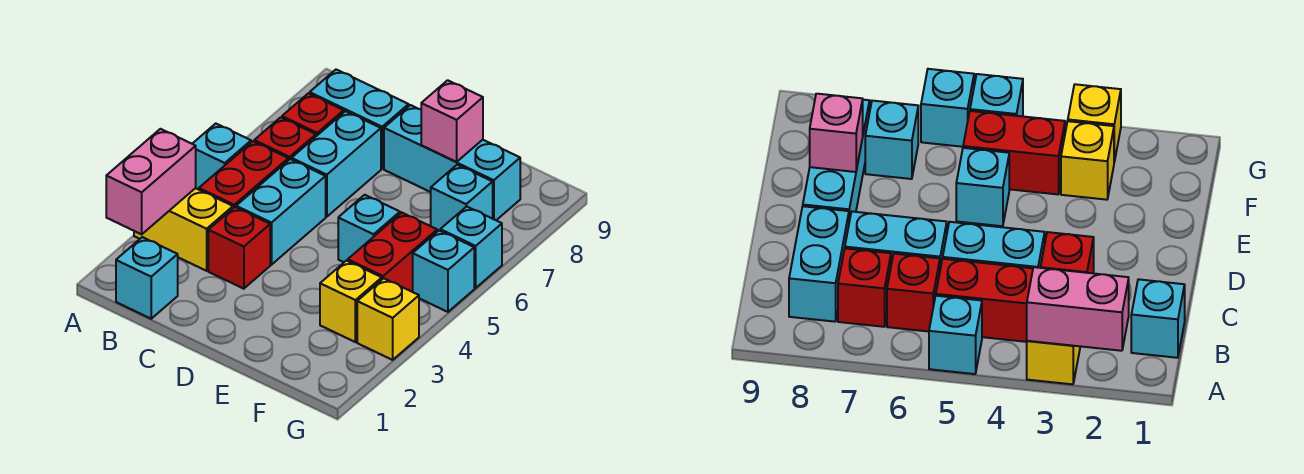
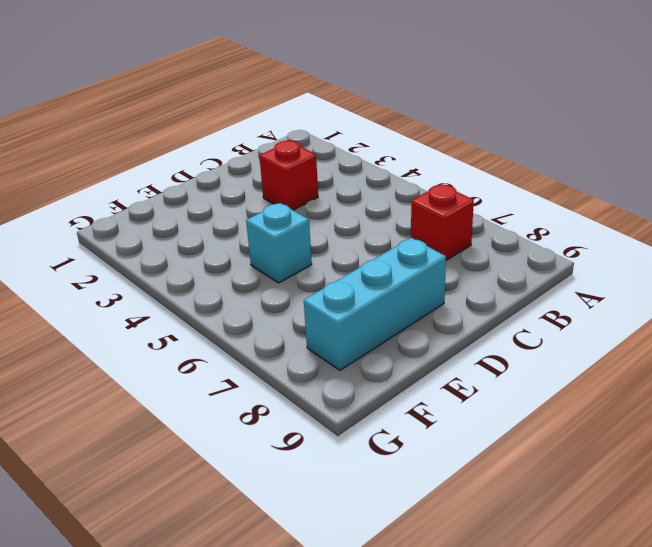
none -> yellow 1x2 brick [134,188,233,271]
none -> cyan 1x1 brick [192,124,251,190]
none -> cyan 1x1 brick [116,237,178,319]

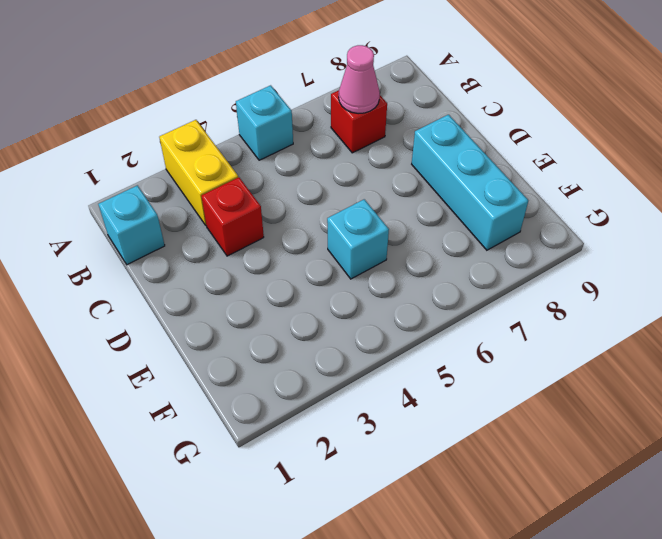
pink 1x1 cone [339,45,380,114] -> none
none -> red 1x2 brick [199,141,288,208]
none -> red 1x1 brick [254,117,316,160]
none -> cyan 1x2 brick [310,70,409,169]

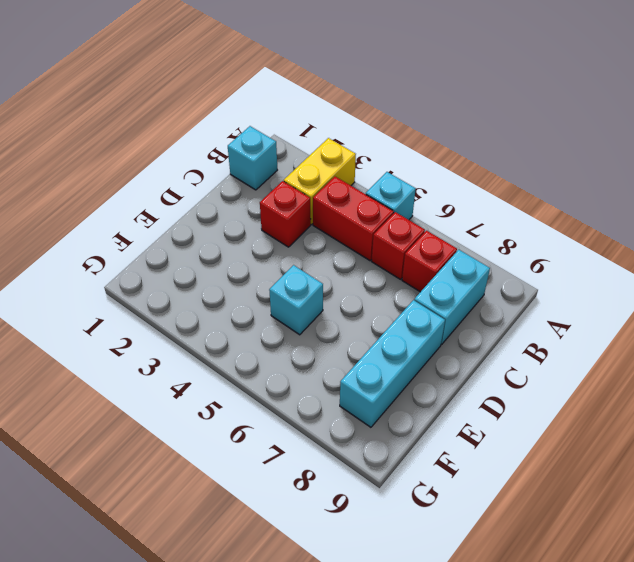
none -> cyan 1x2 brick [236,159,326,265]
none -> cyan 1x2 brick [291,111,381,217]
none -> yellow 1x1 brick [320,261,382,342]

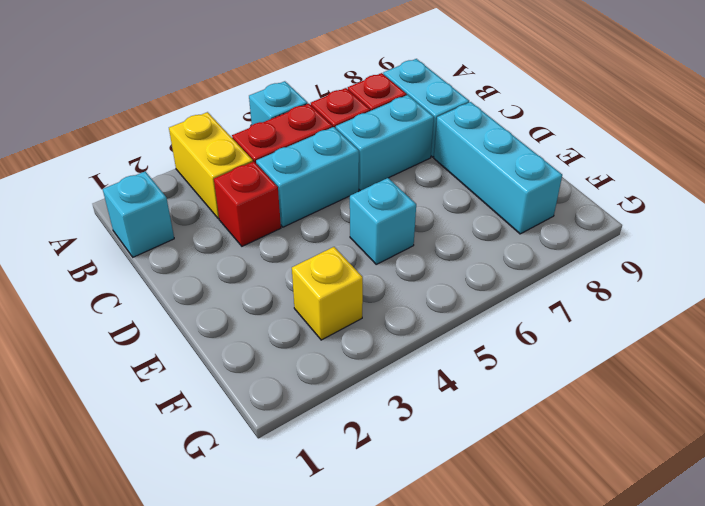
none -> red 1x2 brick [348,213,437,292]
none -> cyan 1x1 brick [431,165,493,232]
none -> yellow 1x1 brick [357,278,419,360]

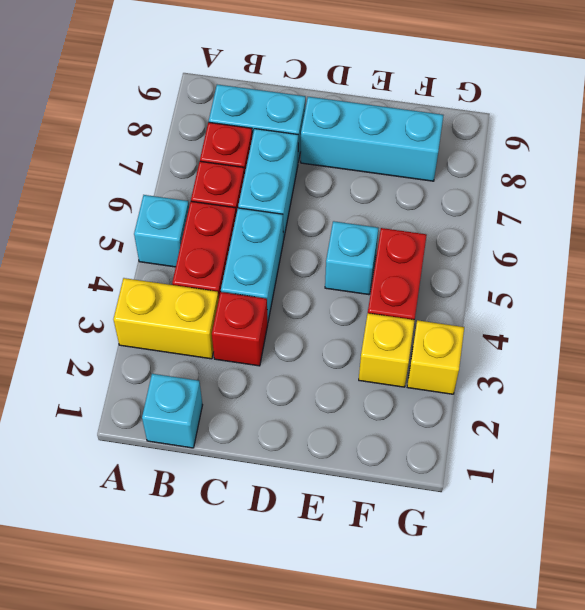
none -> cyan 1x1 brick [431,165,493,232]
none -> cyan 1x1 brick [413,231,474,312]
none -> cyan 1x1 brick [440,206,502,288]

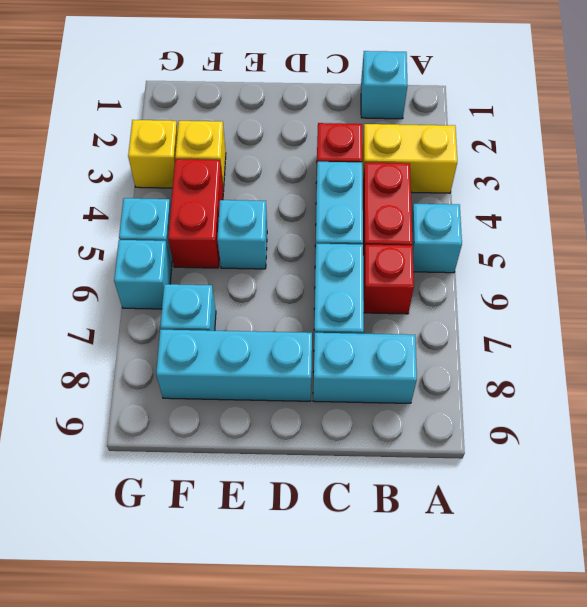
none -> red 1x1 brick [282,93,344,136]
none -> pink 1x2 brick [106,129,196,234]
none -> pink 1x1 brick [421,80,483,162]

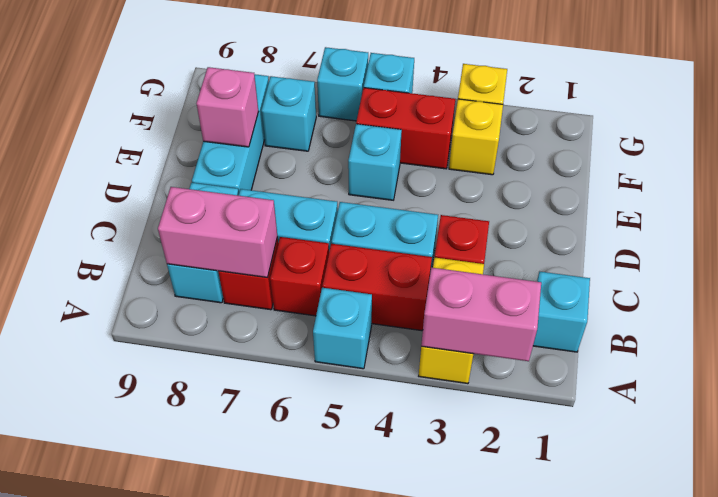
pink 1x2 brick [158,187,277,278] -> none

